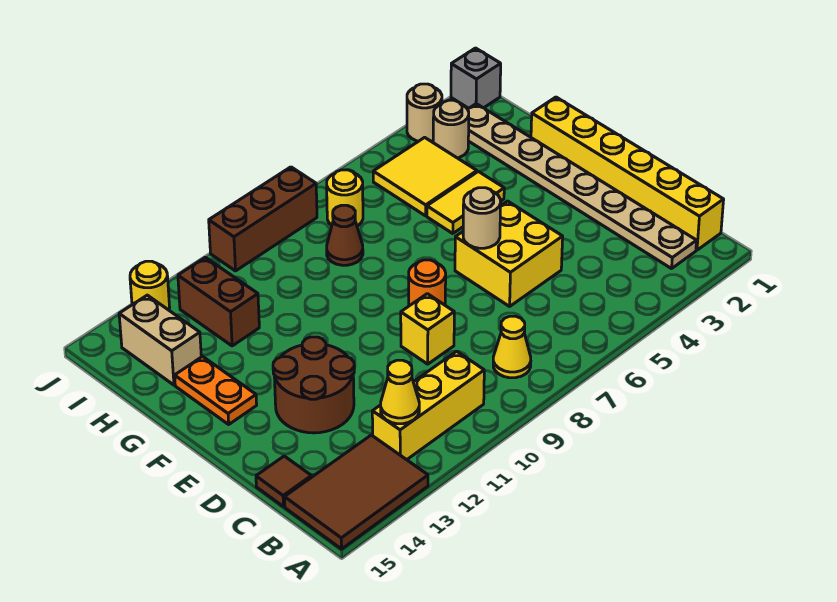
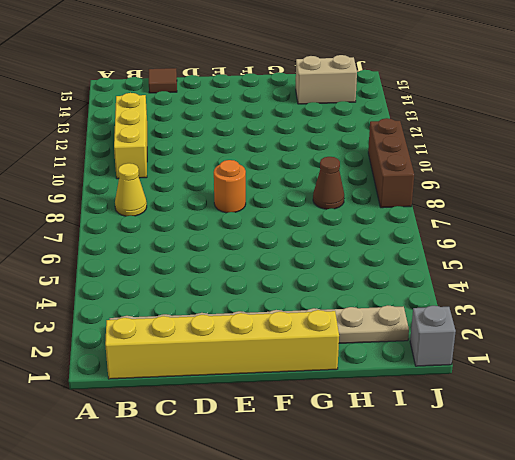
none -> brown 2x3 tile [285,435,428,549]
none -> yellow 2x2 brick [455,201,563,306]
none -> yellow 1x1 brick [401,294,454,364]

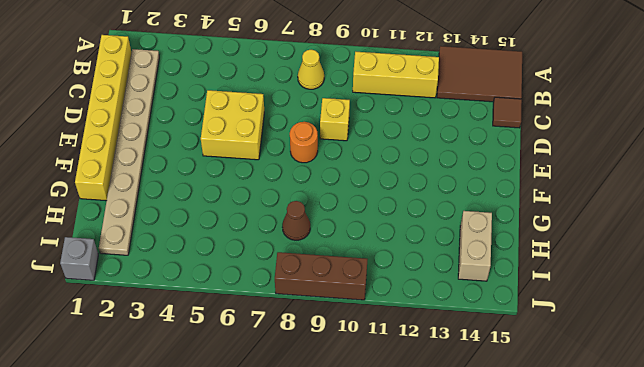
none -> brown 2x2 round brick [273,337,354,433]
none -> orange 1x2 plate [175,357,257,424]
none -> yellow 1x2 tile [427,171,504,233]

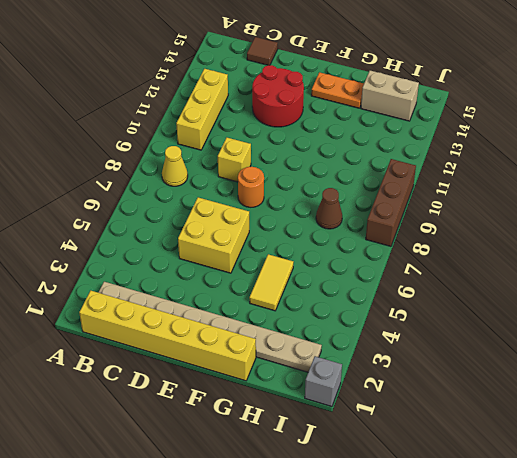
red 2x2 round brick [252,65,304,127] -> brown 2x2 round brick [273,337,354,433]
none -> brown 2x3 tile [285,435,428,549]
none -> yellow 2x2 tile [373,137,477,216]
none -> brown 1x2 brick [178,257,259,346]

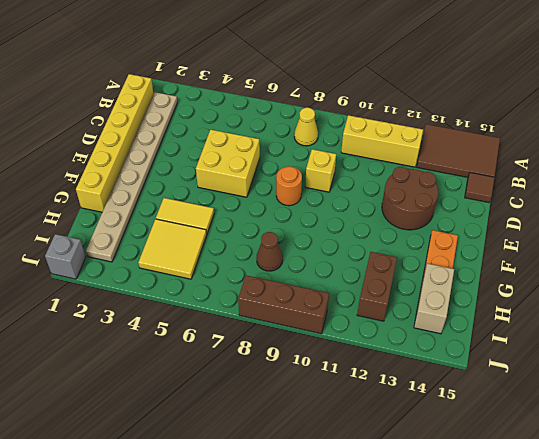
none -> tan 1x1 round brick [433,100,469,158]
none -> yellow 1x1 round brick [327,170,363,226]
none -> tan 1x1 round brick [407,84,442,141]

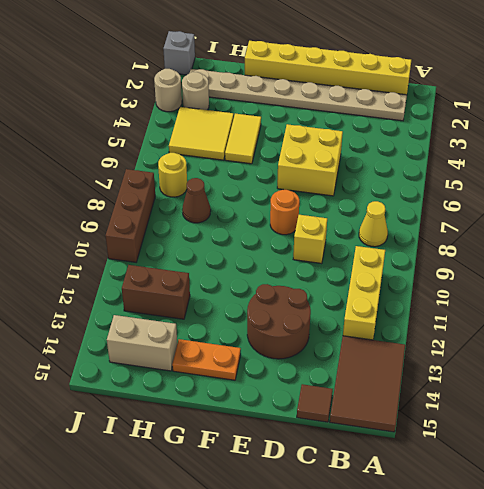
none -> yellow 1x1 round brick [130,261,170,310]
none -> yellow 1x1 cone [381,360,419,424]
none -> tan 1x1 round brick [463,188,501,248]

